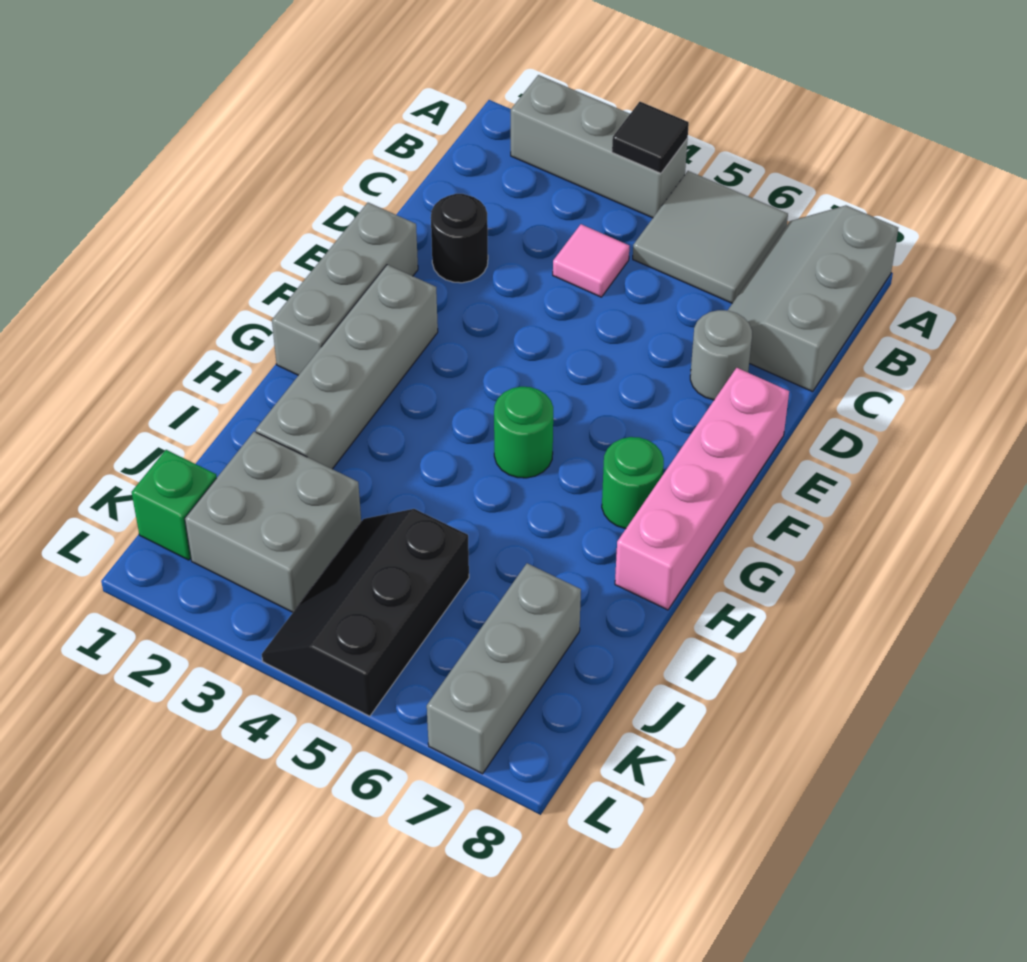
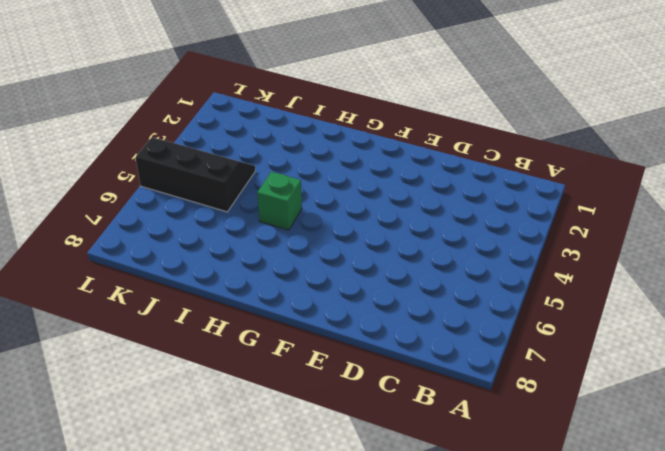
green 1x1 brick [257,172,302,230] -> green 1x1 brick moved to [132,450,217,560]
none -> grey 1x3 brick [511,75,688,218]
none -> grey 2x2 tile [633,171,788,303]
none -> grey 2x3 slope [727,205,898,392]

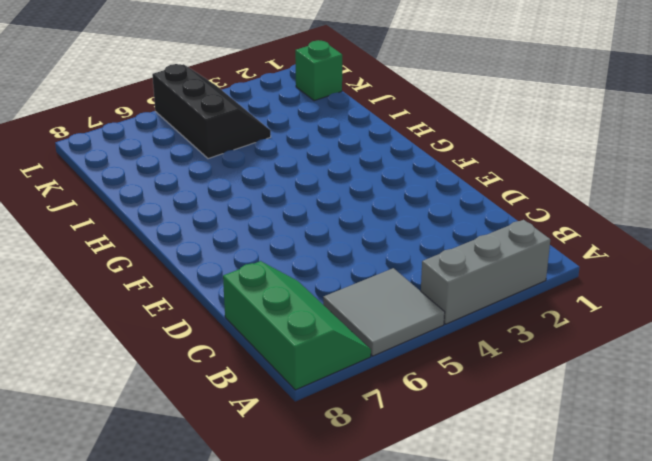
green 2x3 slope [223,261,371,390] -> grey 2x3 slope [727,205,898,392]
none -> pink 1x1 tile [553,224,629,297]
none -> black 1x1 round brick [431,194,488,283]
none -> grey 1x1 round brick [690,310,752,400]

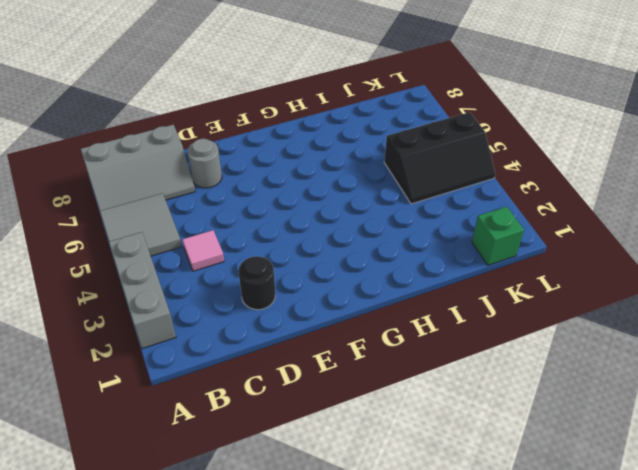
none -> grey 1x3 brick [272,203,418,375]
none -> pink 1x4 brick [615,368,789,610]
none -> grey 1x4 brick [256,265,438,469]

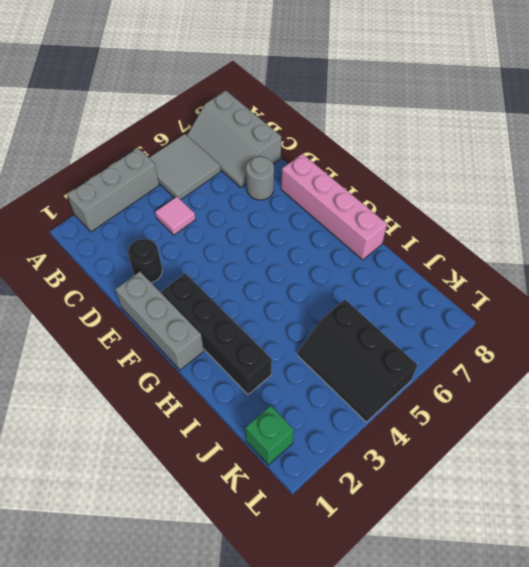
black 1x4 brick [161,273,272,394] -> grey 1x4 brick [256,265,438,469]
none -> green 1x1 round brick [494,387,553,478]
none -> green 1x1 round brick [602,437,664,529]
none -> grey 2x2 brick [185,432,361,612]

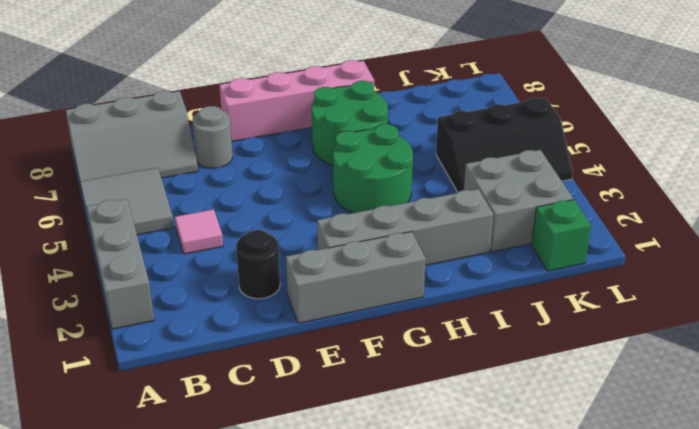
green 2x2 round brick [333,124,413,213] -> green 1x1 round brick [494,387,553,478]
green 2x2 round brick [312,81,388,165] -> green 1x1 round brick [602,437,664,529]
none -> grey 1x3 brick [427,563,581,774]
none -> black 1x1 tile [612,102,689,173]

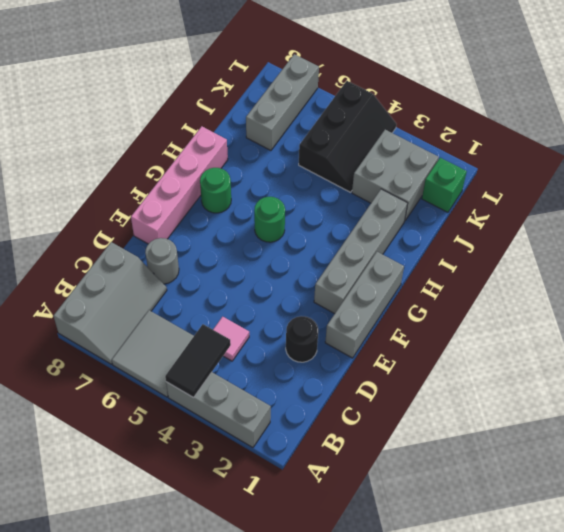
black 1x2 tile [165,324,231,398] -> black 1x1 tile [612,102,689,173]

